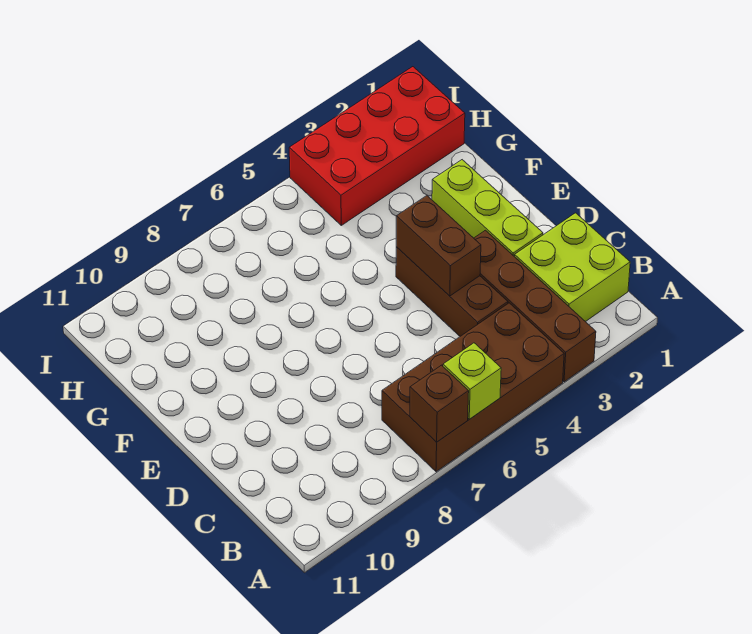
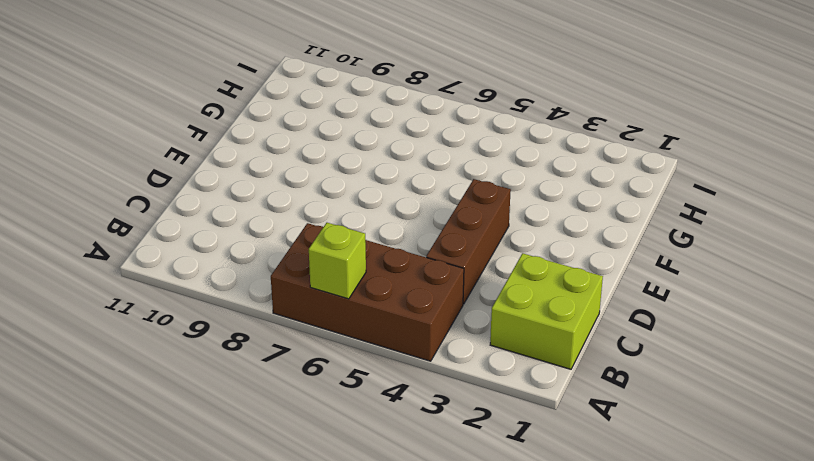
none -> brown 1x4 brick [474,230,596,382]
none -> lime 1x3 brick [432,160,543,256]

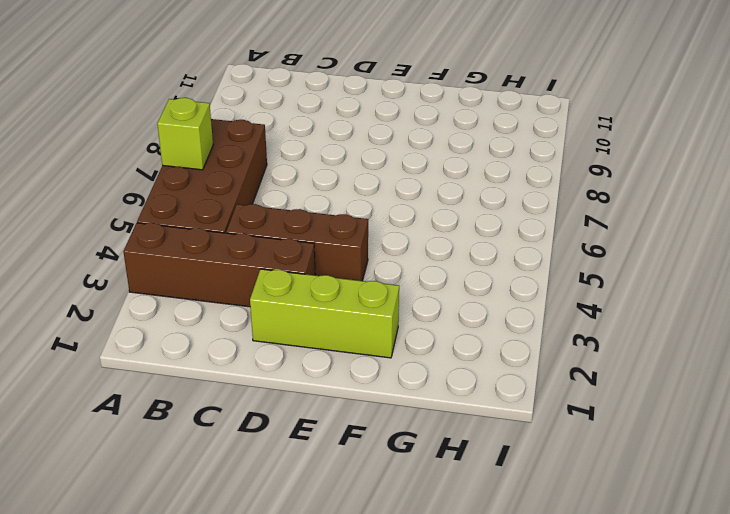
none -> lime 2x2 brick [514,213,630,322]
none -> red 2x4 brick [289,67,465,225]

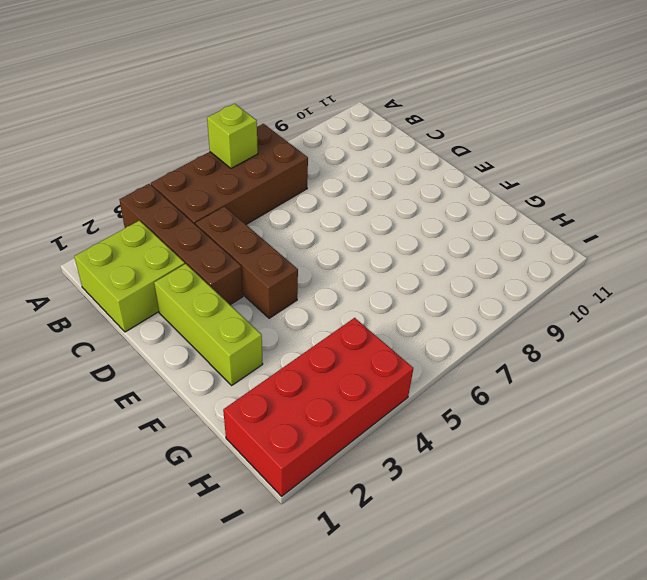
none -> brown 1x1 brick [410,365,469,442]
none -> brown 1x2 brick [396,196,481,296]

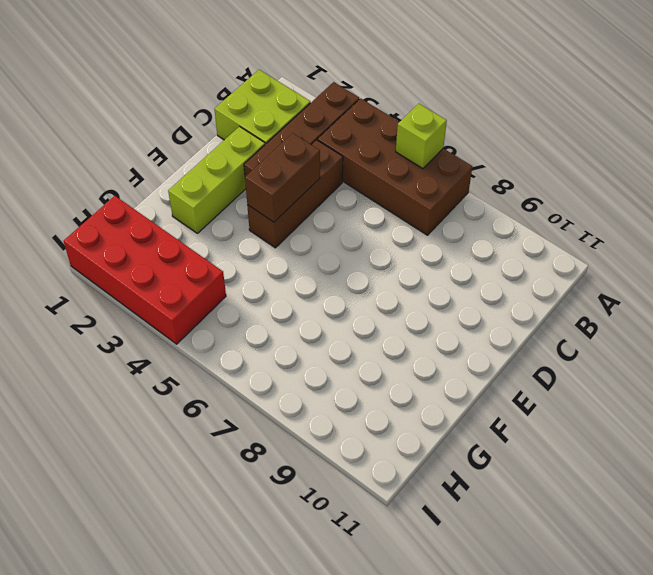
none -> brown 1x1 brick [410,365,469,442]

